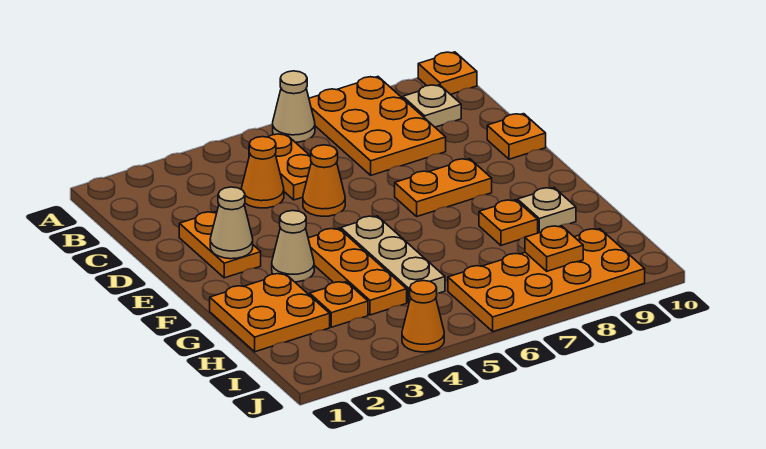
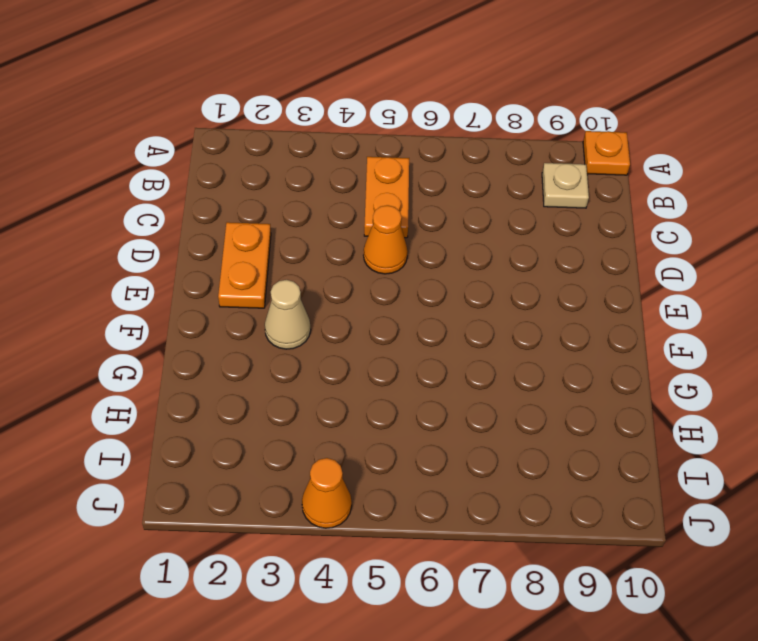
none -> tan 1x1 cone [273,71,315,142]
none -> orange 2x3 plate [309,77,446,175]
none -> orange 1x1 cone [241,137,284,208]

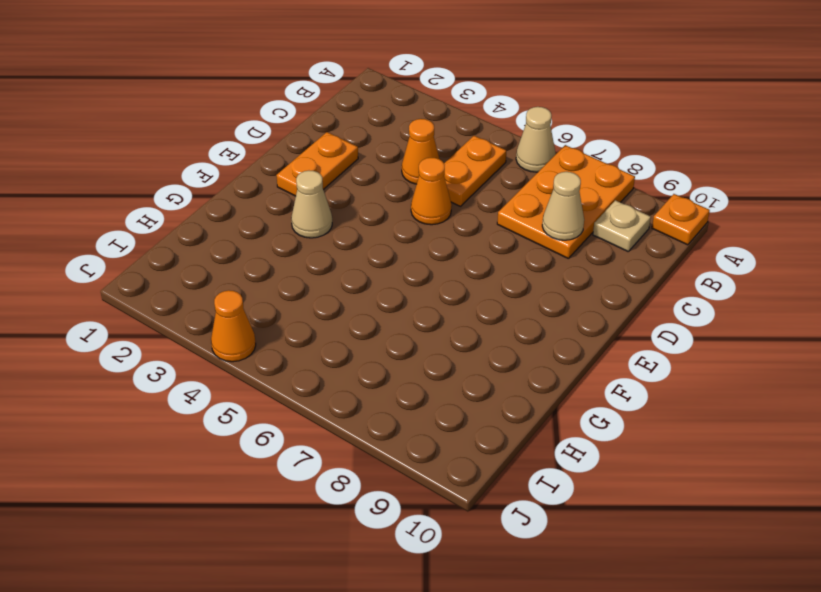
tan 1x1 cone [542,172,584,240] -> tan 1x1 cone moved to [210,187,253,259]
none -> orange 1x1 plate [487,114,546,159]
none -> orange 1x2 plate [395,159,492,216]
none -> orange 1x3 plate [308,228,407,315]

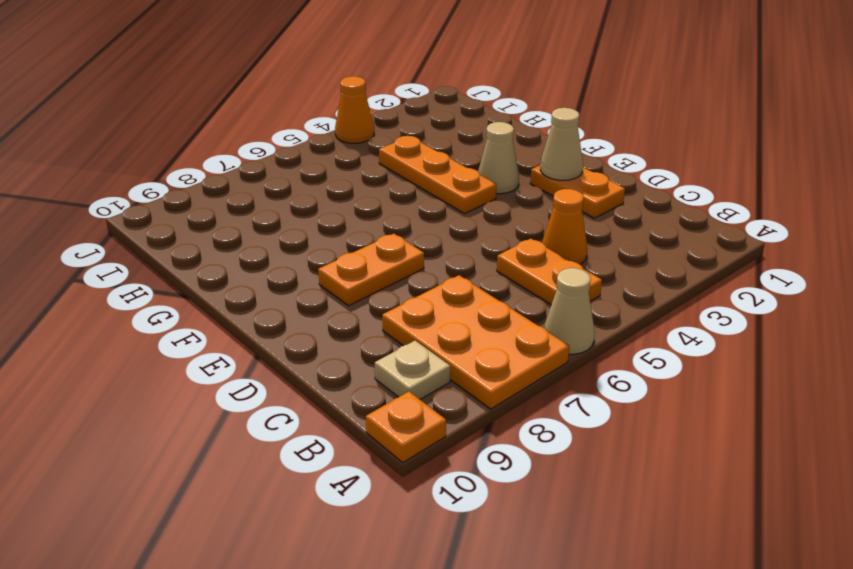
none -> orange 1x1 cone [303,145,345,216]
none -> orange 1x1 plate [487,114,546,159]
none -> tan 1x3 plate [341,216,445,303]

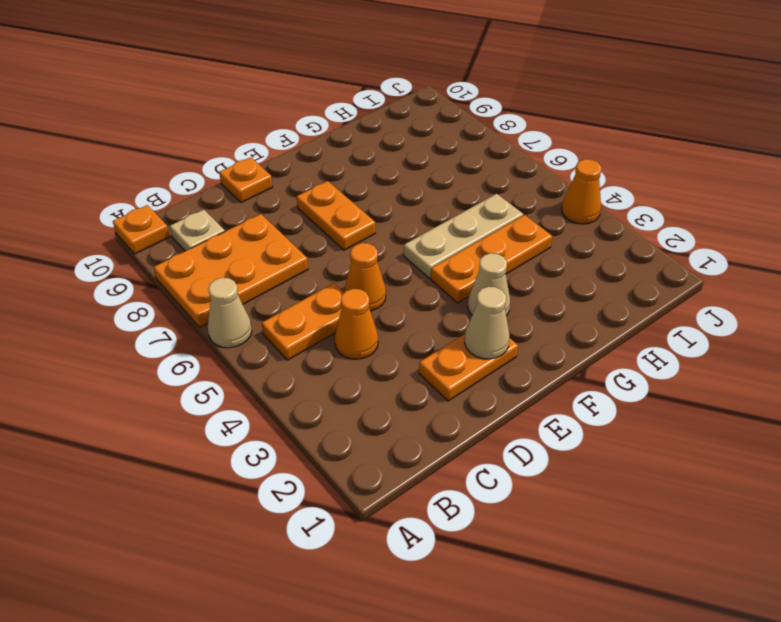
none -> orange 2x2 plate [210,273,330,352]
none -> orange 1x1 plate [479,200,538,245]
none -> tan 1x1 plate [518,188,576,233]

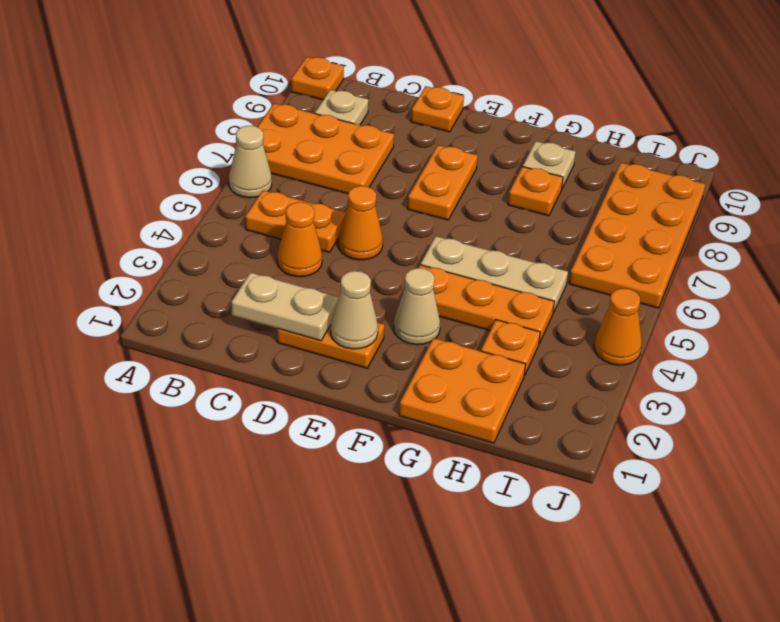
tan 1x2 plate [232,273,339,341] -> none
none -> orange 1x1 plate [525,226,583,271]

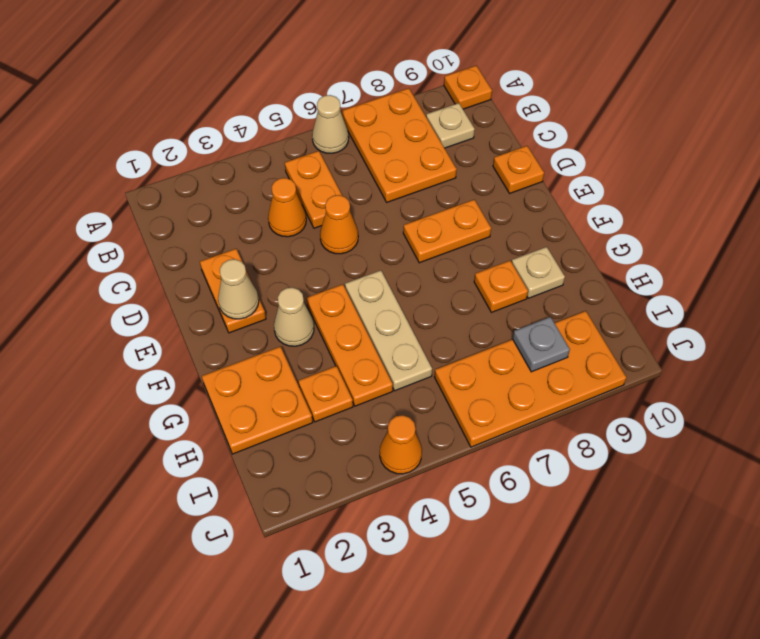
grey 1x1 plate [513,317,570,372] -> orange 1x1 plate [525,226,583,271]

